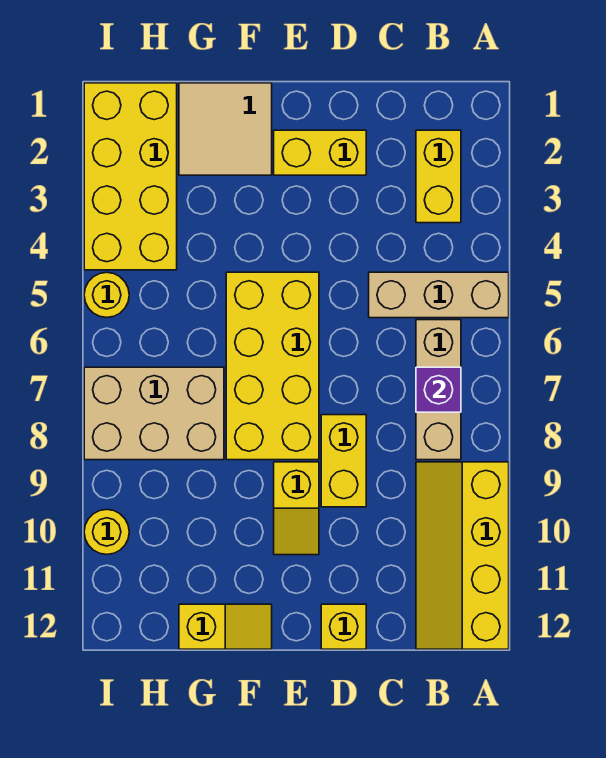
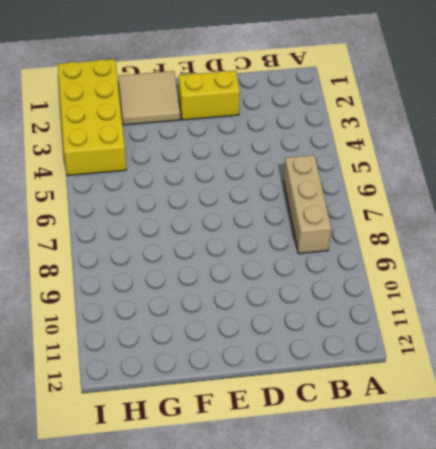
none -> tan 1x3 brick [369,272,509,318]
none -> yellow 2x4 slope [416,462,509,649]
none -> yellow 1x2 brick [416,130,461,223]

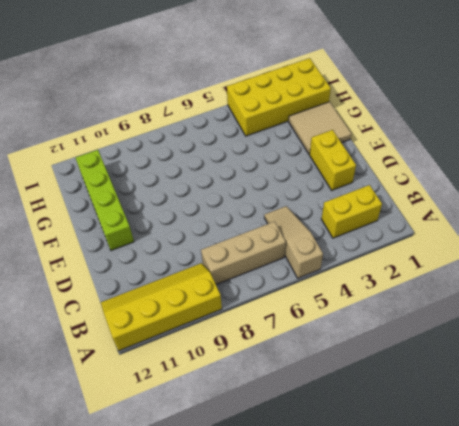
tan 1x3 slope [264,206,323,278] -> tan 1x3 brick [369,272,509,318]
lime 1x4 brick [76,150,134,250] -> none
none -> yellow 1x2 brick [321,415,366,507]
none -> yellow 1x1 brick [321,604,366,649]
none -> yellow 2x4 brick [226,272,319,460]

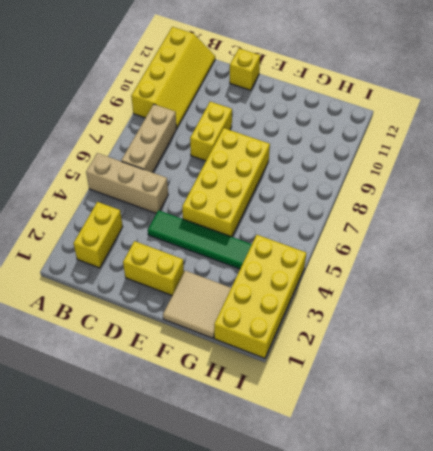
green 1x4 tile [148,210,252,269] -> none
none -> yellow 1x2 slope [274,462,319,555]
none -> yellow 1x2 slope [179,604,272,649]
none -> tan 2x3 brick [84,367,224,460]

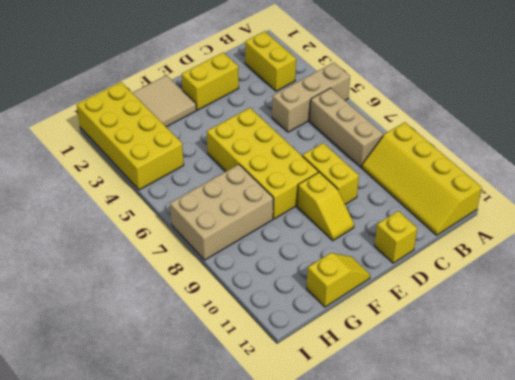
none -> yellow 1x1 round brick [84,272,129,318]
none -> yellow 1x1 round brick [84,509,129,555]
none -> purple 1x1 brick [416,367,461,412]

